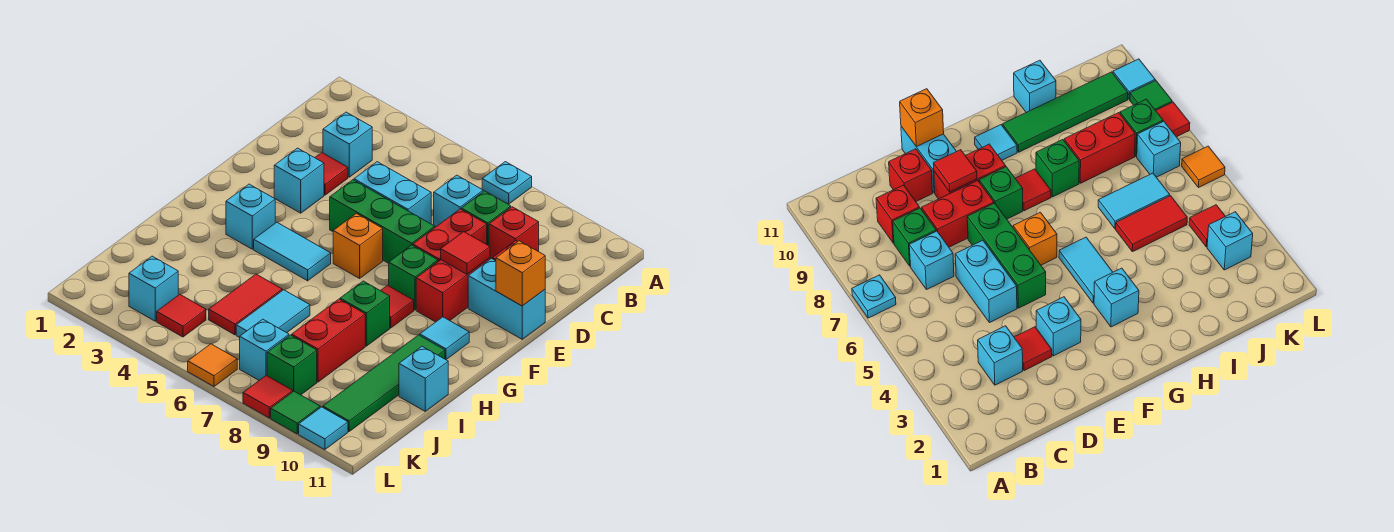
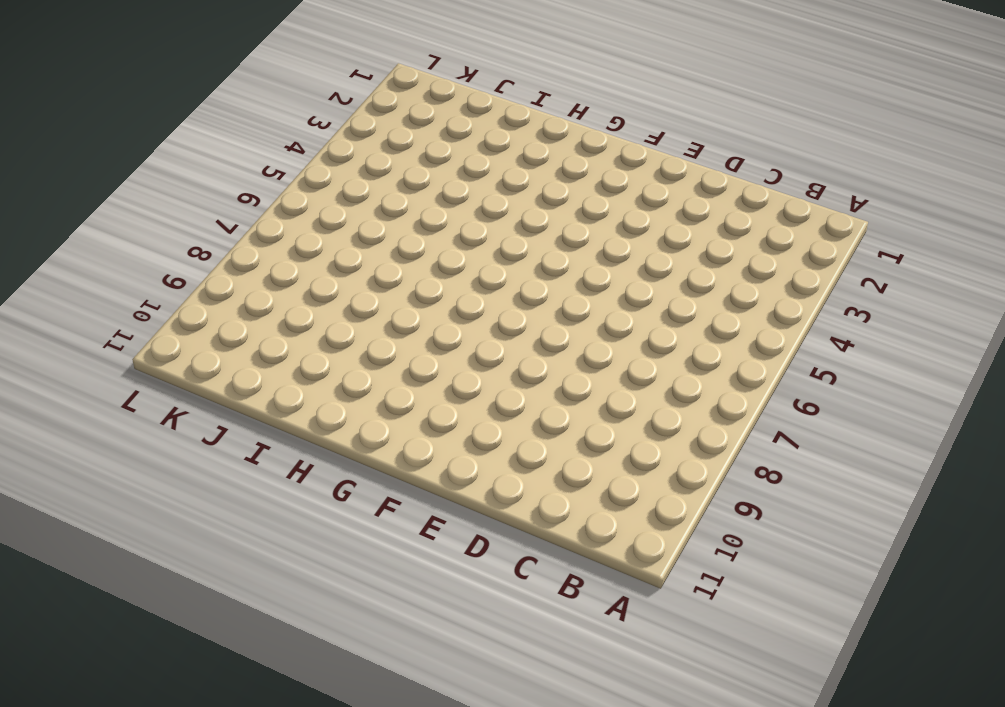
none -> cyan 1x1 plate [482,162,532,204]
none -> cyan 1x1 brick [323,112,372,177]
none -> cyan 1x1 brick [434,175,483,227]
none -> green 1x1 brick [461,191,511,246]

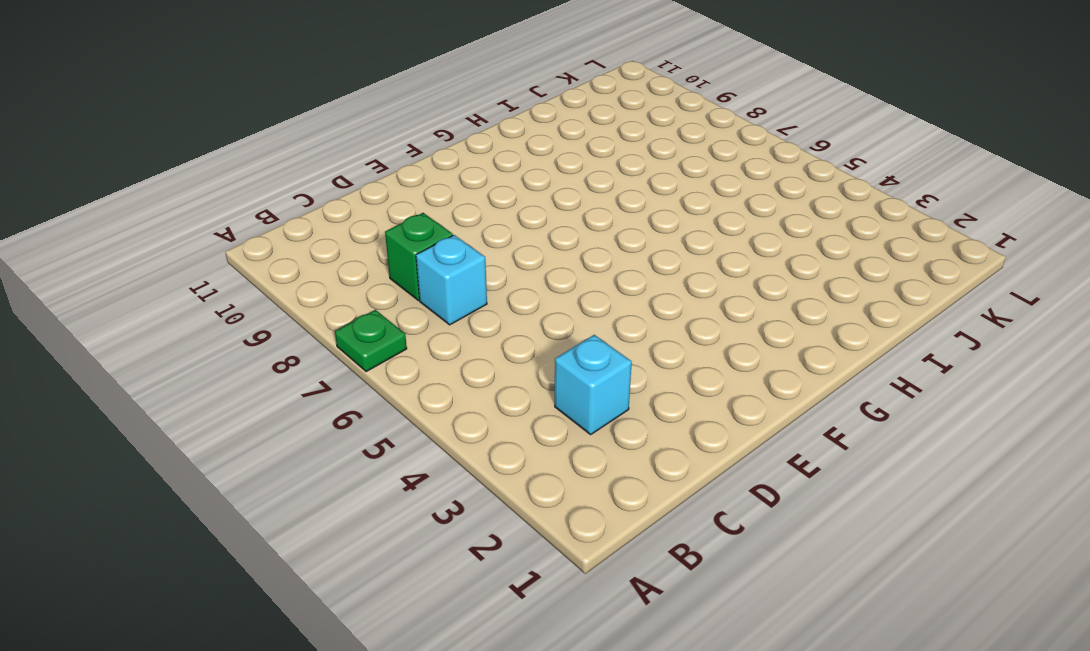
green 1x1 plate [335,310,407,372] -> cyan 1x1 plate [482,162,532,204]
none -> red 1x1 brick [489,207,539,259]
none -> red 1x1 tile [315,153,348,195]
none -> cyan 1x2 brick [354,162,431,224]
none -> red 1x2 brick [413,209,487,261]

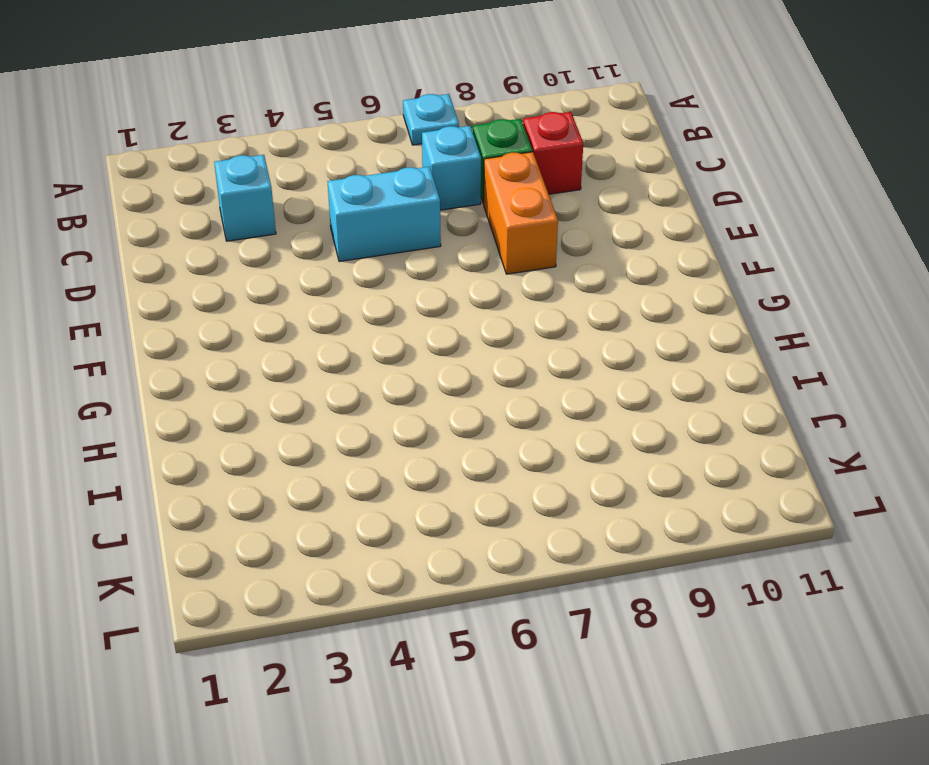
orange 1x2 brick [484,152,558,274] -> red 1x2 brick [413,209,487,261]
none -> red 1x1 tile [315,153,348,195]
none -> red 1x1 brick [889,149,933,201]
none -> cyan 1x1 brick [274,148,324,213]
none -> green 1x3 brick [330,180,435,263]

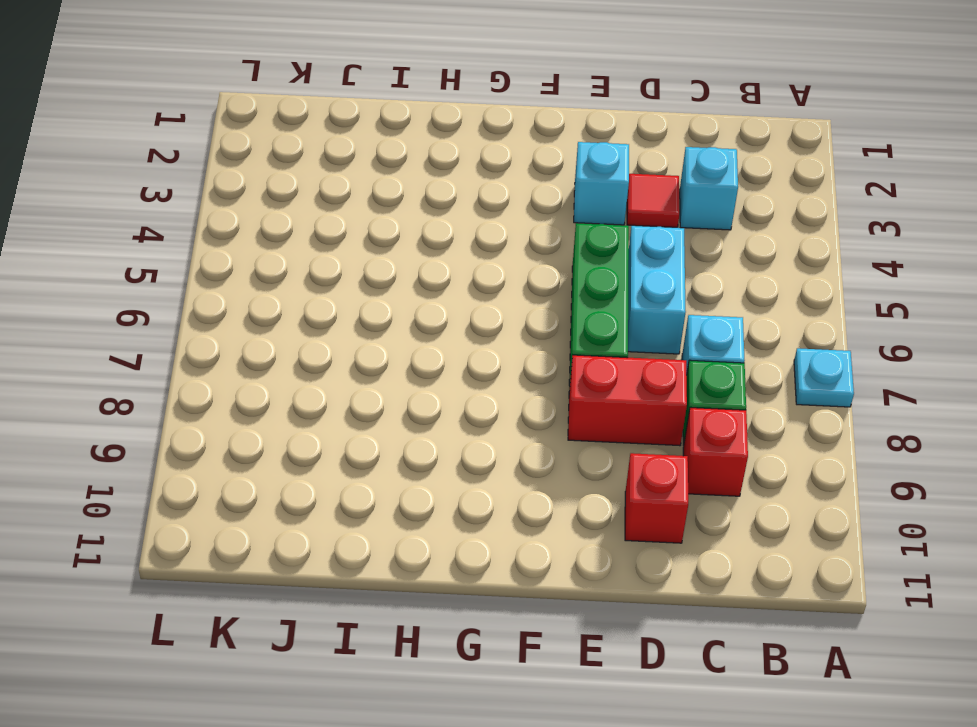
none -> red 1x2 brick [416,258,490,322]
none -> cyan 1x2 brick [468,259,545,339]
none -> orange 1x1 brick [333,213,383,278]
none -> green 1x1 brick [389,245,438,310]

